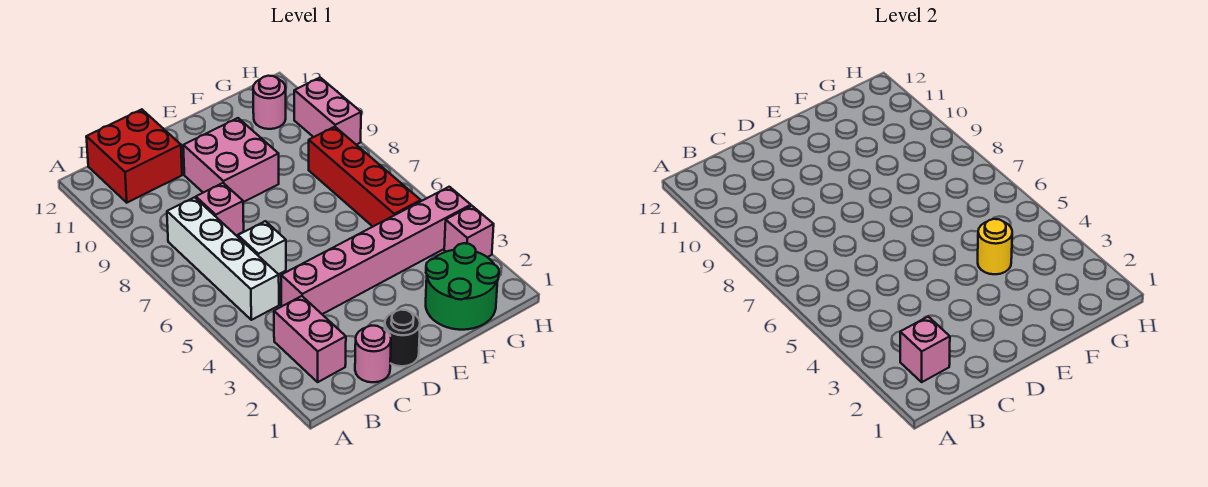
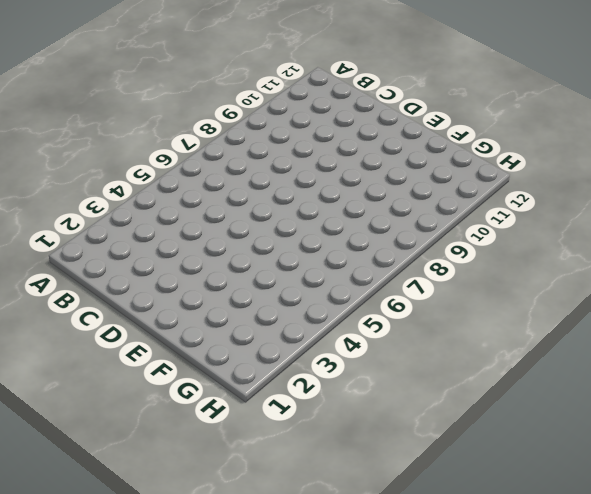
none -> pink 1x2 brick [274,296,346,382]
none -> white 1x4 brick [167,197,279,320]
none -> red 2x2 brick [86,109,182,203]

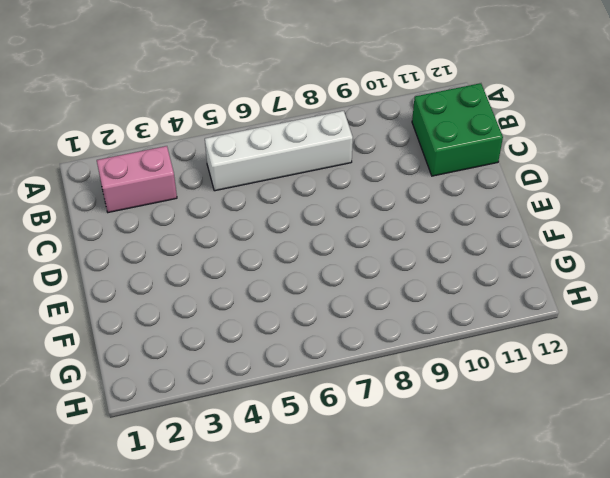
green 2x2 brick [412,83,503,176] -> red 2x2 brick [86,109,182,203]
none -> pink 1x1 round brick [355,326,391,382]
none -> pink 1x6 brick [281,187,471,314]
none -> white 1x1 brick [238,221,286,274]

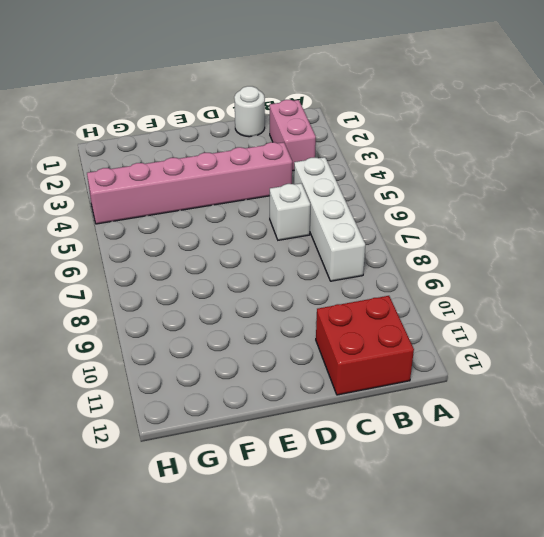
white 1x1 round brick [234,86,265,137] -> pink 1x1 round brick [355,326,391,382]
none -> pink 1x1 brick [196,183,244,235]
none -> black 1x1 round brick [385,310,420,366]
none -> pink 2x2 brick [183,118,279,202]

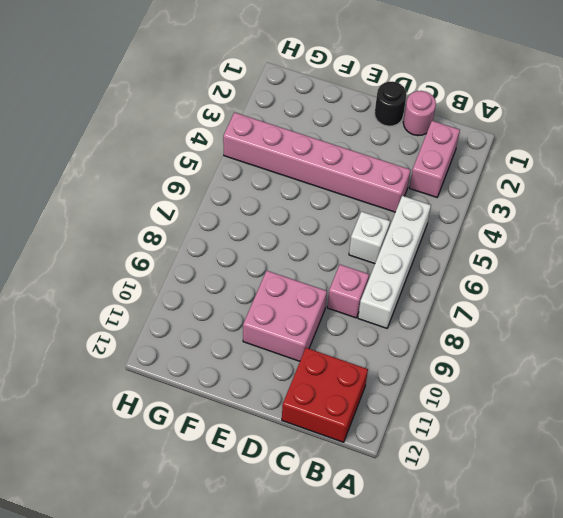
none -> green 2x2 round brick [426,243,499,330]
none -> red 1x4 brick [309,127,421,226]
none -> pink 1x1 round brick [253,76,286,129]

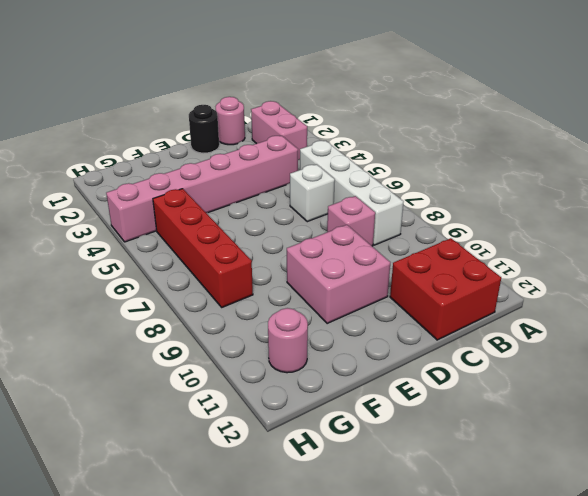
none -> green 2x2 round brick [426,243,499,330]
none -> pink 1x1 brick [444,206,494,257]
none -> pink 1x2 brick [294,78,361,145]

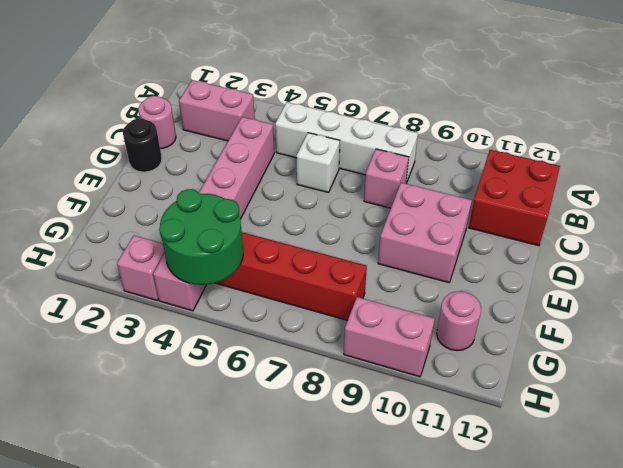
green 2x2 round brick [159,189,243,285] -> green 2x2 round brick moved to [426,243,499,330]
none -> pink 1x1 brick [900,317,950,382]
none -> yellow 1x1 round brick [978,219,1012,274]

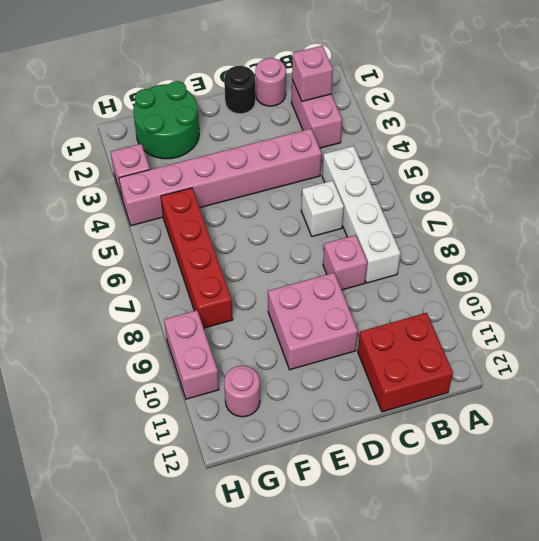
none -> yellow 1x1 round brick [978,219,1012,274]

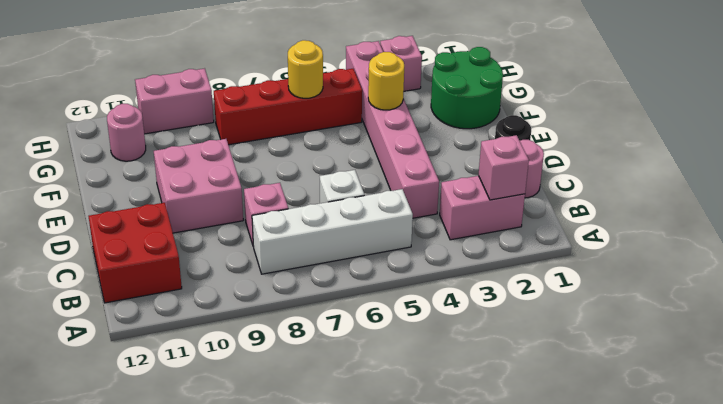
yellow 1x1 round brick [288,40,323,98] -> none

